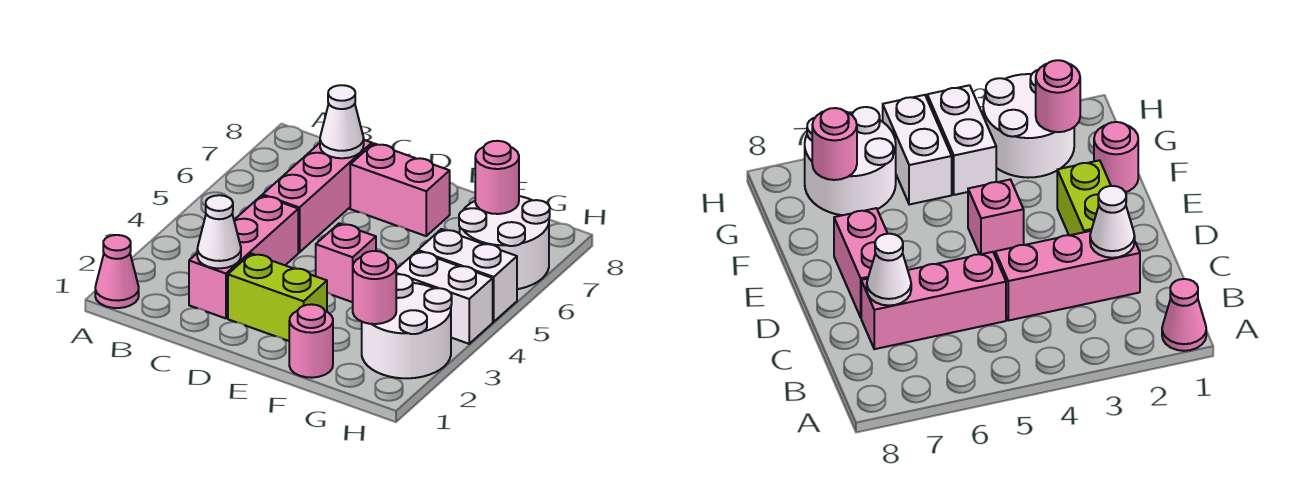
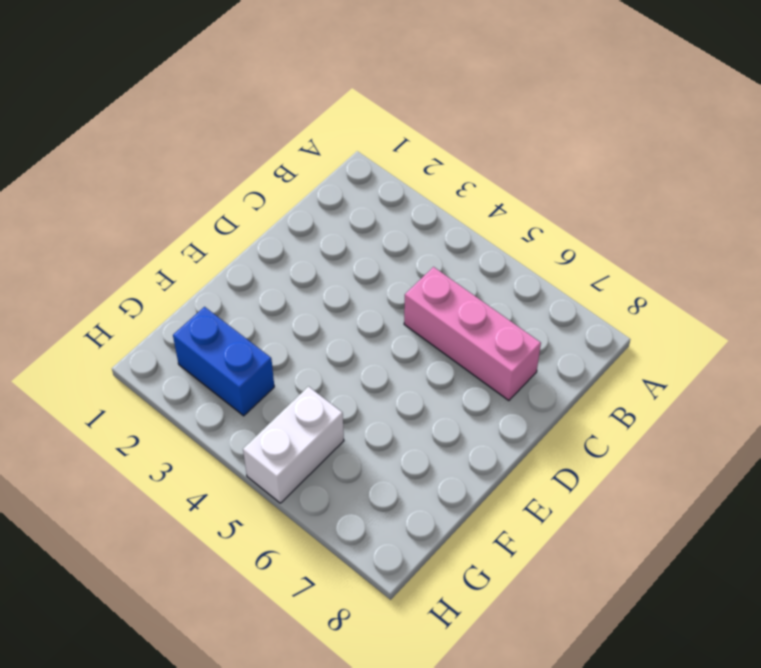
blue 1x2 brick [173,307,274,416] -> white 2x2 round brick [362,274,452,378]
none -> pink 1x1 cone [95,235,139,308]
none -> pink 1x3 brick [189,196,298,318]
none -> lime 1x2 brick [228,253,327,341]

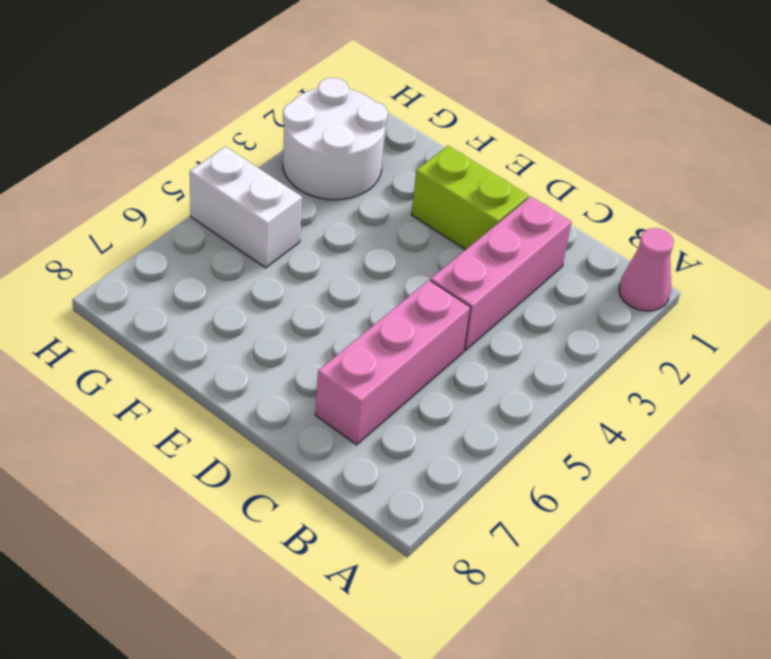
none -> pink 1x2 brick [350,144,450,236]
none -> pink 1x1 brick [316,223,376,302]
none -> pink 1x1 round brick [289,304,333,378]

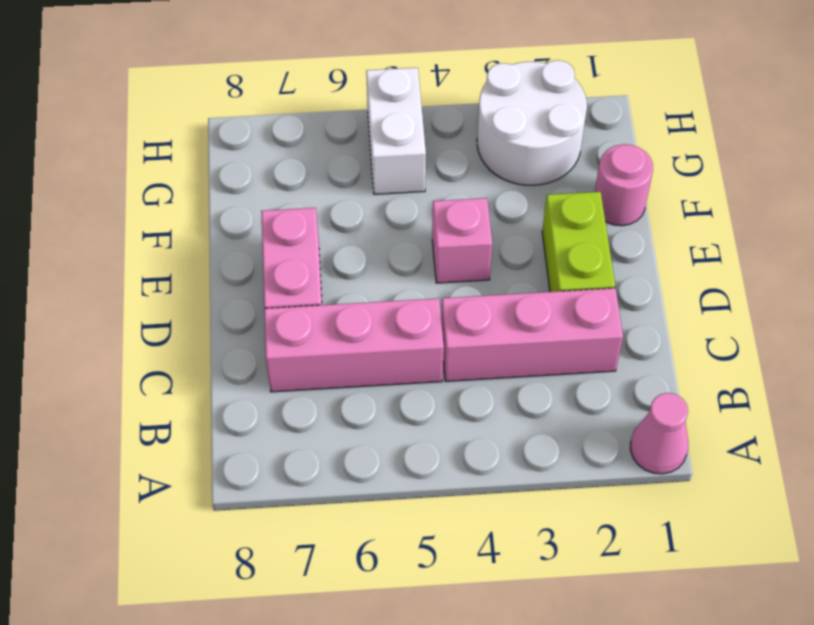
none -> white 1x2 brick [396,251,493,344]
none -> white 2x2 round brick [459,196,550,289]
none -> white 1x1 cone [197,195,241,268]

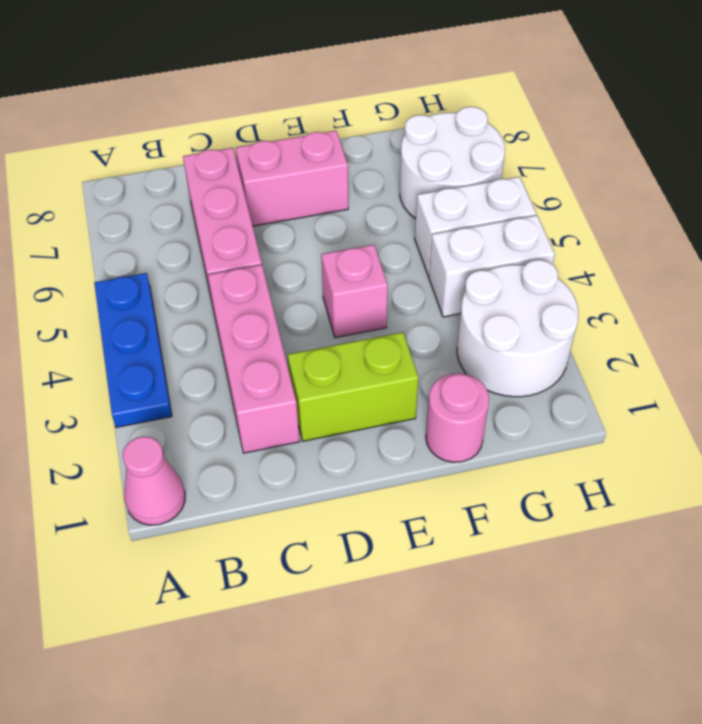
blue 1x3 plate [94,273,172,427] -> none
none -> white 1x1 cone [197,195,241,268]
none -> white 1x1 cone [320,85,364,158]
none -> pink 1x1 round brick [353,251,396,324]

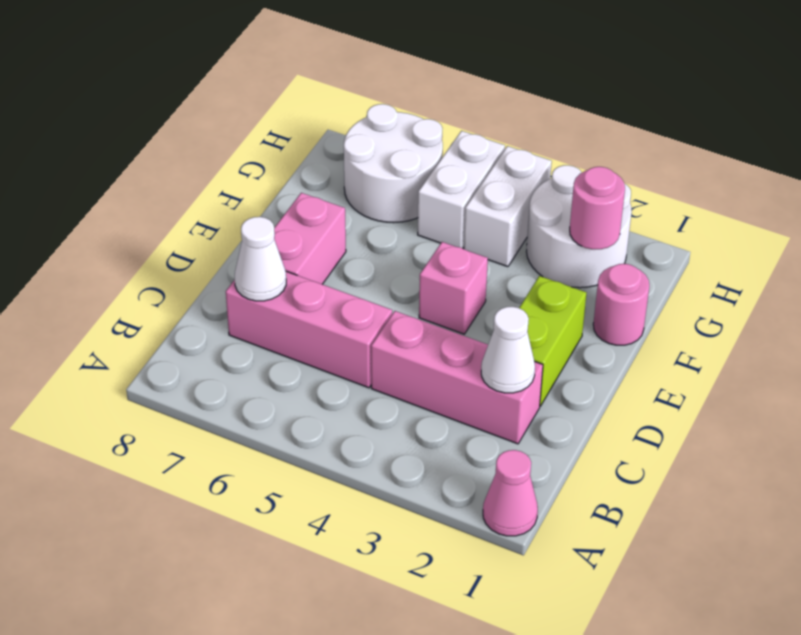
none -> pink 1x1 round brick [475,141,519,214]

